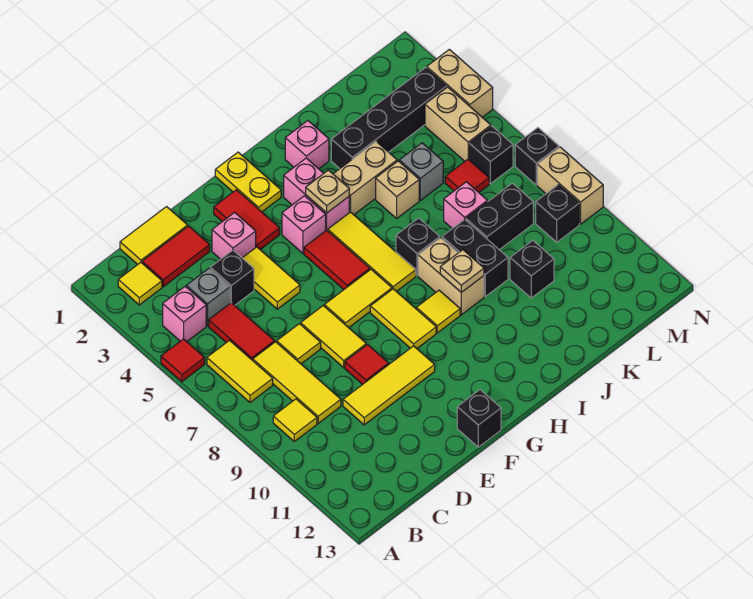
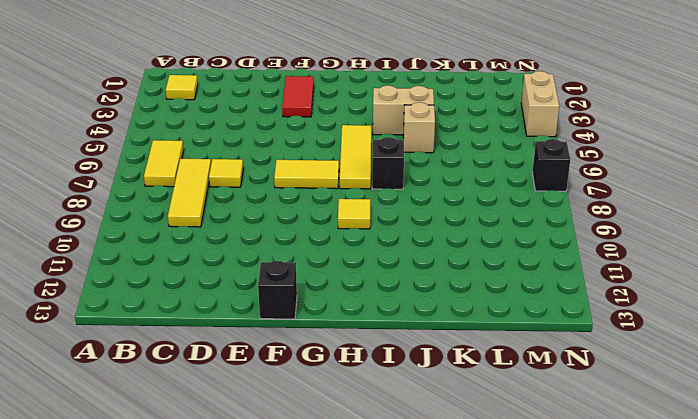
none -> red 1x1 tile [161,339,205,382]
none -> pink 1x1 brick [163,286,206,341]
none -> yellow 1x1 tile [273,399,317,441]
none -> yellow 1x2 tile [120,207,188,264]

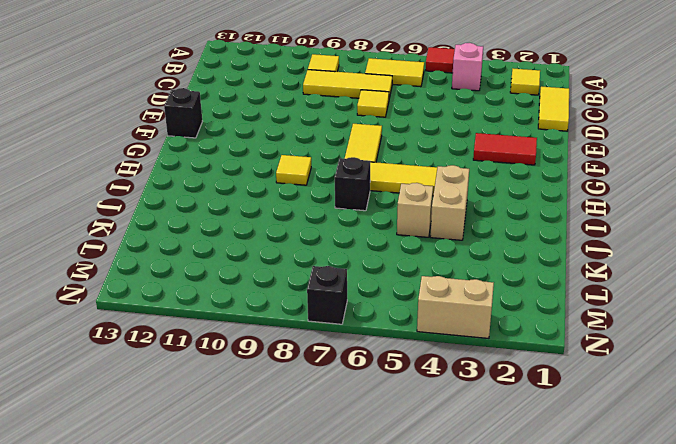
none -> red 1x2 tile [142,226,210,287]
none -> grey 1x1 brick [186,268,230,326]
none -> red 1x2 tile [209,303,275,360]
none -> black 1x1 brick [210,250,254,305]

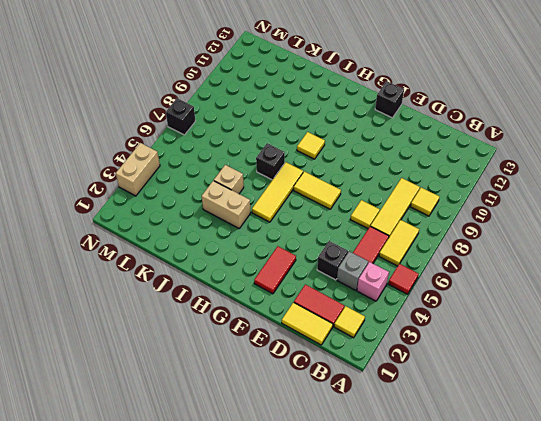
none -> yellow 1x3 tile [343,346,435,425]
none -> pink 1x1 brick [212,212,256,259]
none -> yellow 1x2 tile [243,247,300,309]
none -> yellow 1x2 tile [301,306,366,368]

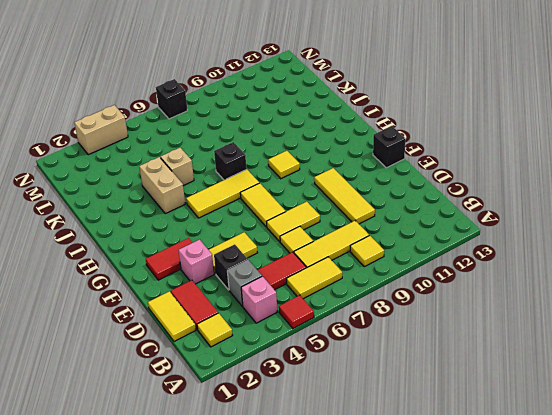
none -> red 1x1 tile [345,345,389,384]
none -> yellow 1x2 plate [215,152,281,212]
none -> pink 1x1 brick [282,196,326,253]
none -> red 1x2 tile [304,230,370,289]

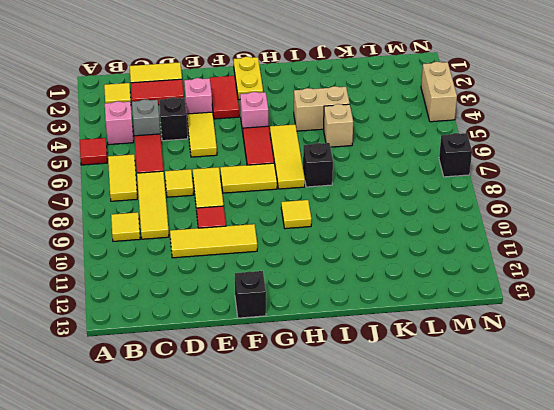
none -> yellow 1x2 tile [370,289,436,348]
none -> pink 1x2 brick [284,158,349,231]
none -> pink 1x1 brick [285,121,329,169]
none -> tan 1x2 brick [418,238,484,315]

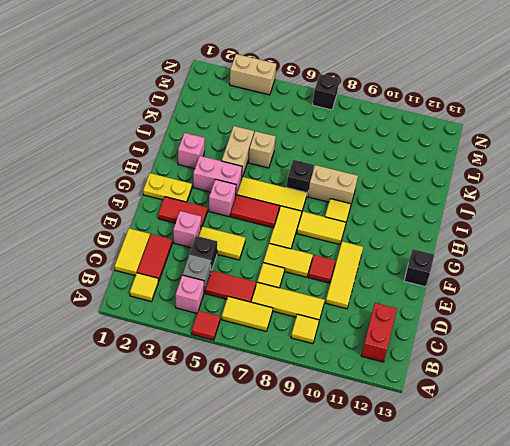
red 1x2 brick [361,303,397,362] -> none
none -> black 1x4 brick [331,68,447,168]
none -> black 1x2 brick [442,219,508,297]
none -> grey 1x1 brick [399,143,443,200]
none -> pink 1x1 brick [444,182,487,229]

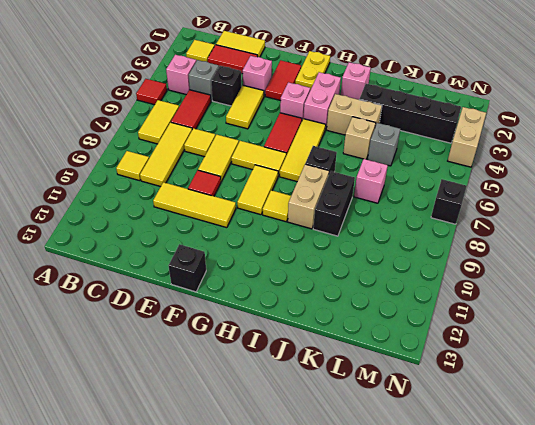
none -> black 1x2 brick [466,183,533,250]
none -> black 1x1 brick [510,240,554,298]
none -> red 1x1 tile [445,159,489,192]
none -> tan 1x2 brick [425,87,491,161]

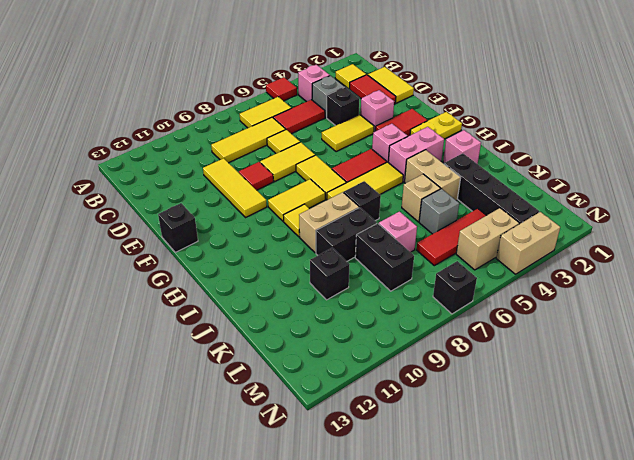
red 1x3 tile [417,209,486,266] -> red 1x1 tile [445,159,489,192]
none -> yellow 1x1 tile [273,399,317,441]
none -> black 1x1 brick [469,126,513,184]
none -> black 1x1 brick [536,185,579,242]
none -> tan 1x2 brick [537,147,603,224]

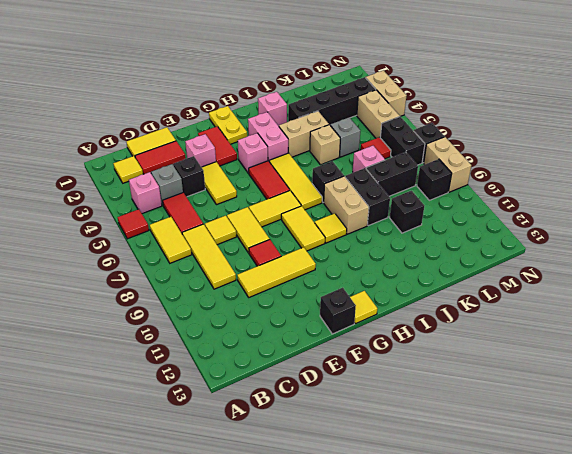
yellow 1x1 tile [350,291,377,324] -> yellow 1x1 tile moved to [273,399,317,441]
black 1x2 brick [380,117,425,165] -> black 1x1 brick [469,126,513,184]
none -> tan 1x1 plate [306,170,349,213]
none -> tan 1x1 plate [440,250,484,292]

